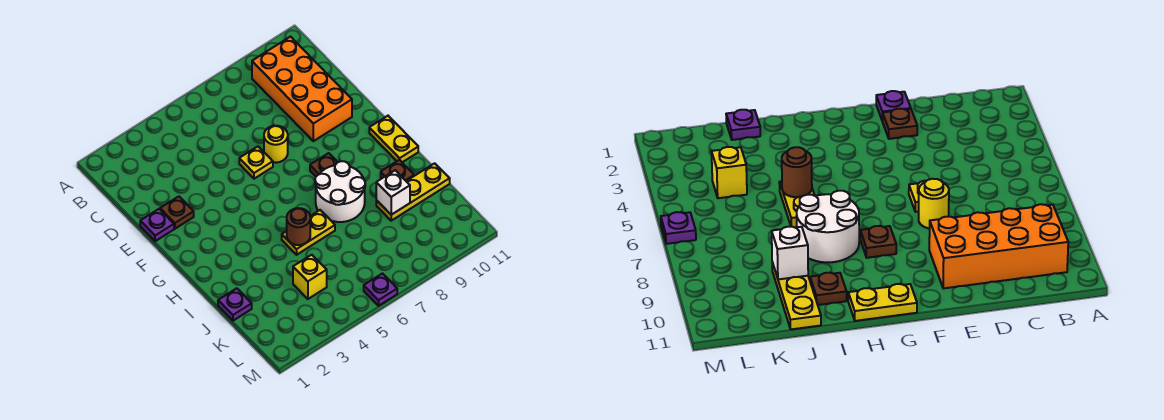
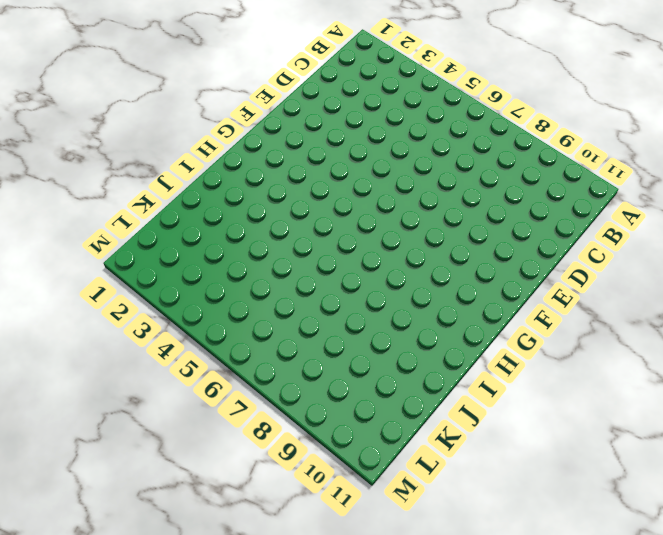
none -> orange 2x4 brick [252,37,352,141]
none -> purple 1x1 plate [140,209,174,241]
none -> brown 1x1 plate [160,196,194,229]

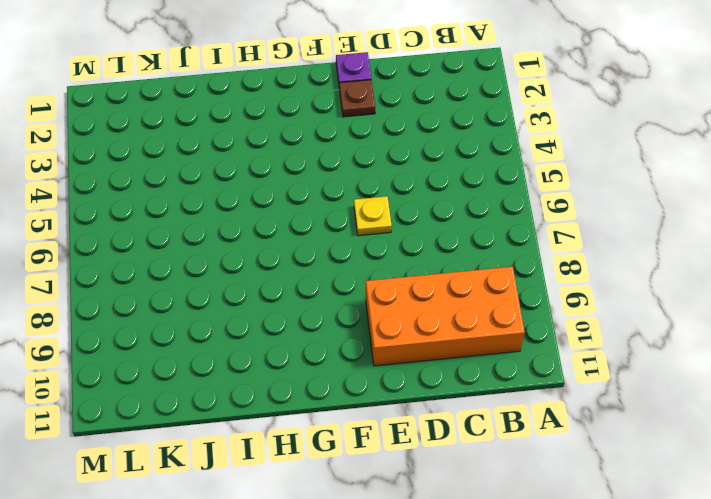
none -> yellow 1x1 round brick [264,126,288,163]
none -> brown 1x1 plate [310,153,338,176]
none -> yellow 1x2 plate [369,116,418,162]

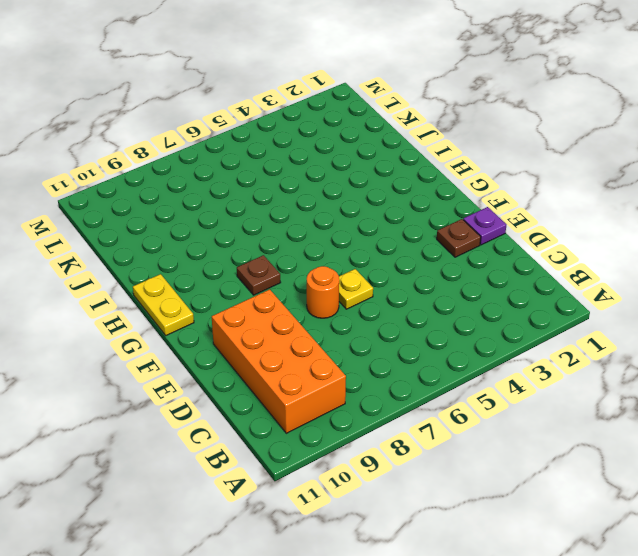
orange 1x1 round brick [307,266,339,318] -> yellow 1x1 round brick [264,126,288,163]
none -> white 2x2 round brick [315,161,365,222]
none -> yellow 1x2 plate [282,210,335,255]
none -> brown 1x1 plate [381,160,414,181]

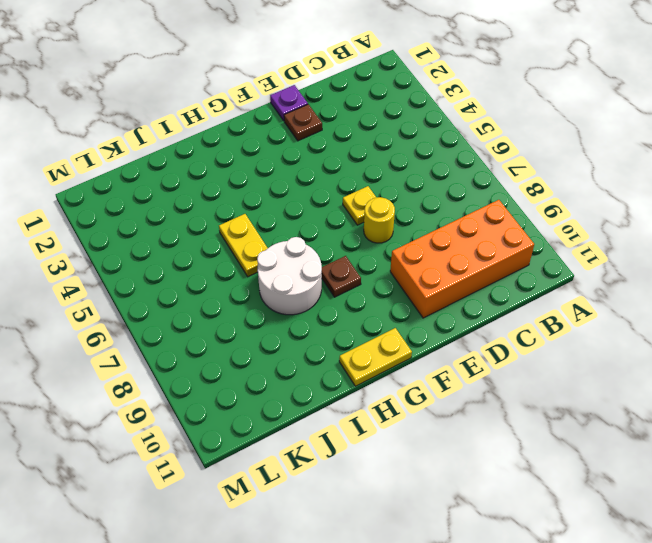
none -> brown 1x1 plate [381,160,414,181]
none -> purple 1x1 plate [218,288,252,321]
none -> yellow 1x3 plate [376,163,450,221]

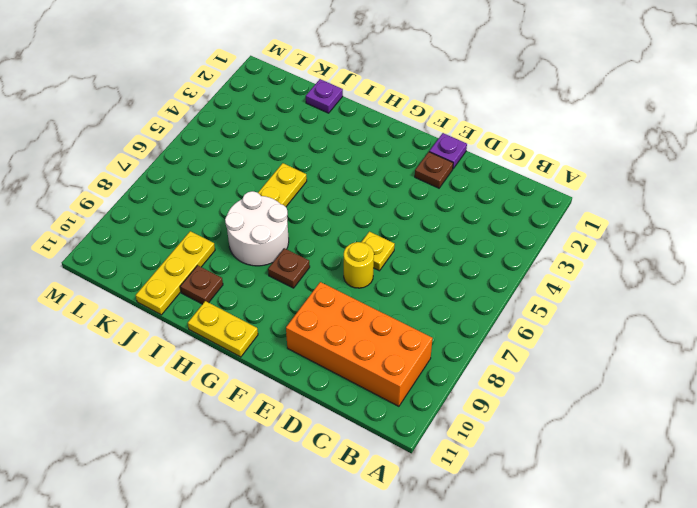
none -> yellow 1x1 brick [293,255,327,299]
none -> purple 1x1 plate [364,274,397,306]
none -> brown 1x1 round brick [287,208,310,245]

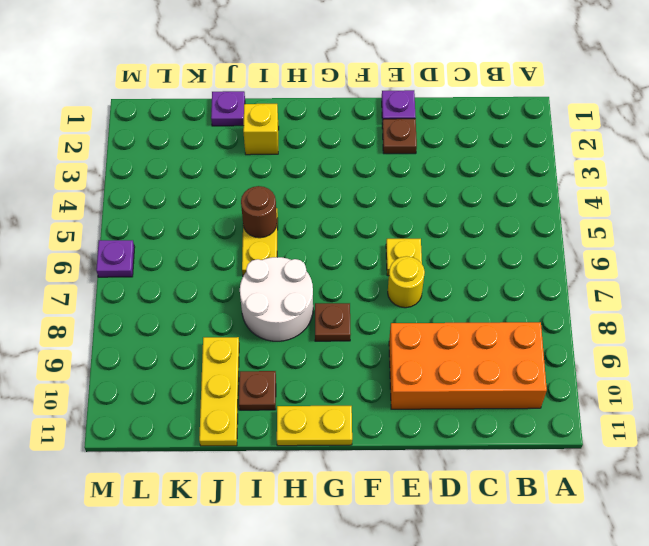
yellow 1x1 brick [243,104,279,155] -> yellow 1x1 brick moved to [293,255,327,299]
none -> white 1x1 brick [376,170,410,215]

